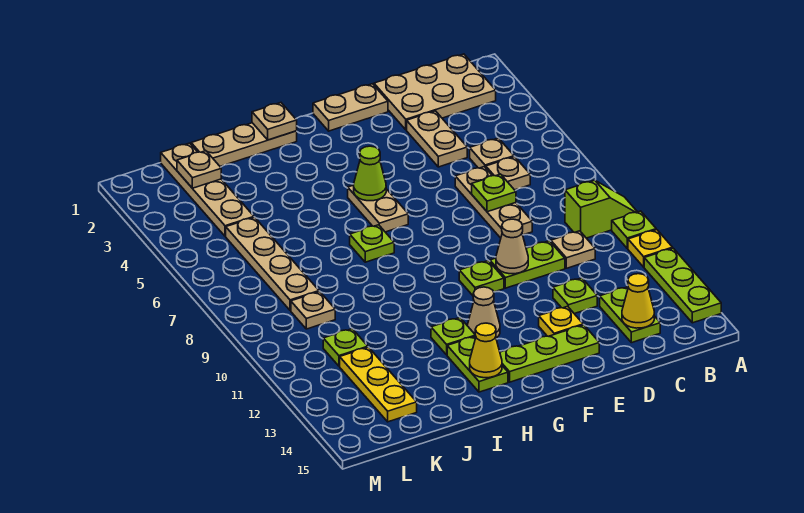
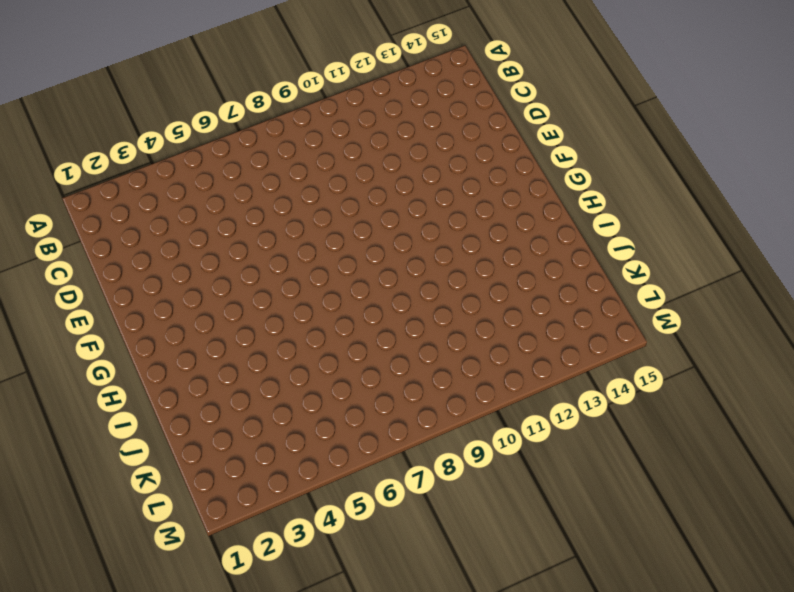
none -> lime 1x2 slope [565,180,637,238]
none -> lime 1x1 plate [612,211,656,249]
none -> yellow 1x1 plate [628,230,673,267]
none -> lime 1x3 plate [644,248,721,323]

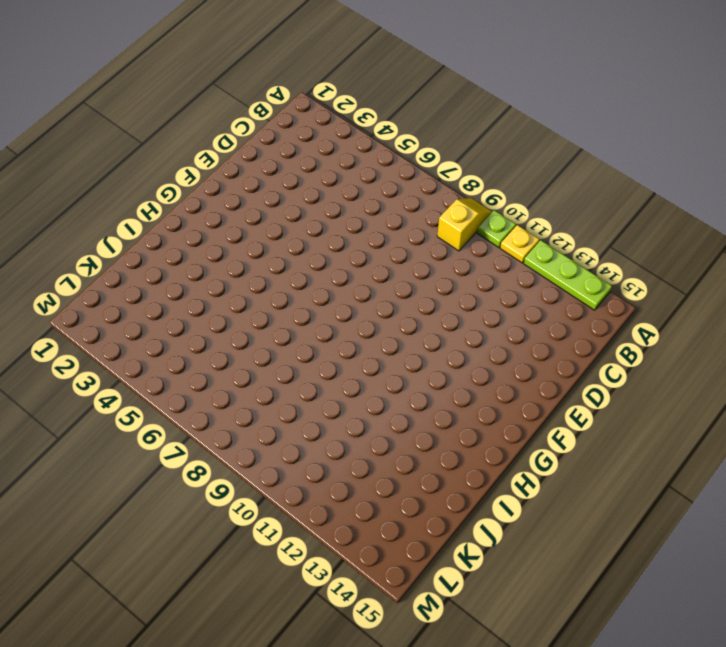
yellow 1x2 slope [437,198,492,251] -> lime 1x2 slope [565,180,637,238]
none -> tan 2x3 plate [374,54,496,130]
none -> tan 1x1 plate [470,138,514,168]
none -> tan 1x1 plate [486,157,530,190]
none -> tan 1x1 plate [551,231,595,268]

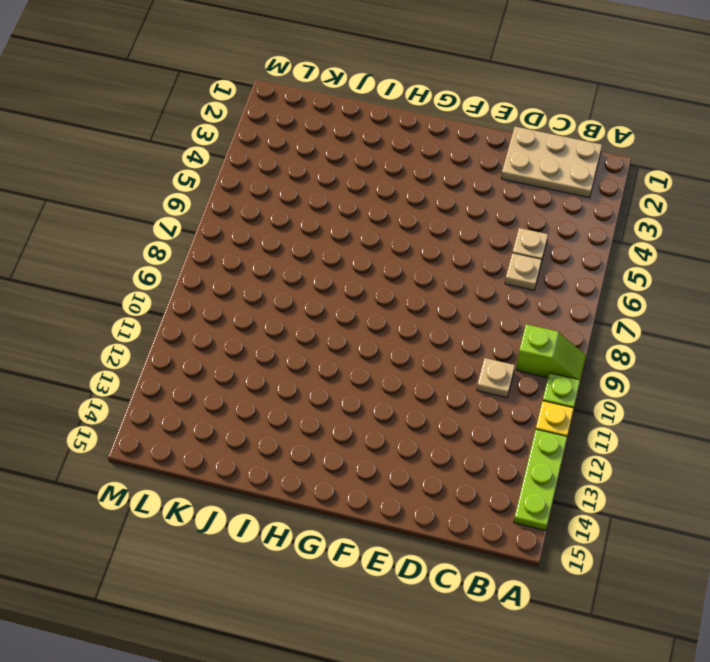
none -> lime 1x2 plate [600,287,660,343]
none -> tan 1x2 plate [407,111,467,167]
none -> tan 1x3 plate [455,167,532,238]
none -> lime 1x2 plate [490,241,565,288]

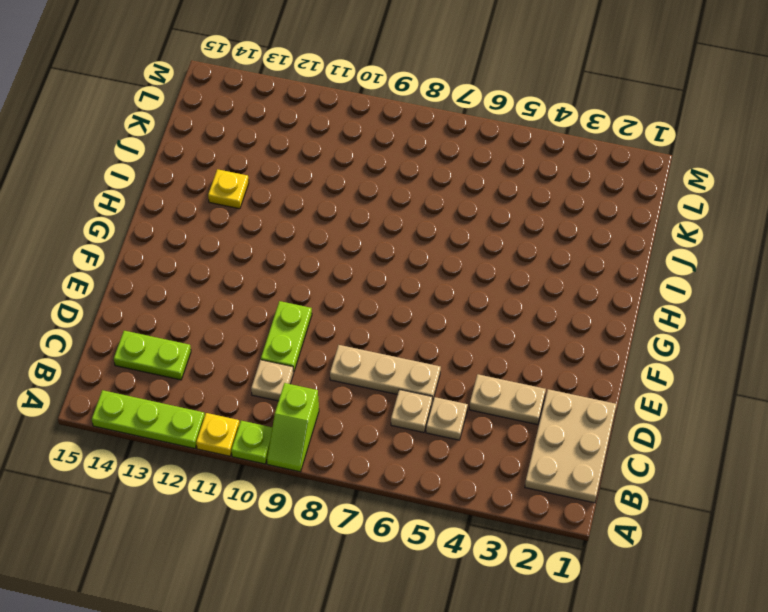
yellow 1x1 plate [208,169,249,209] -> yellow 1x1 plate moved to [539,306,583,336]
none -> lime 1x1 plate [553,278,597,314]
none -> tan 1x2 plate [313,84,388,131]
none -> lime 1x3 plate [500,325,599,382]
none -> lime 1x1 plate [459,261,504,295]

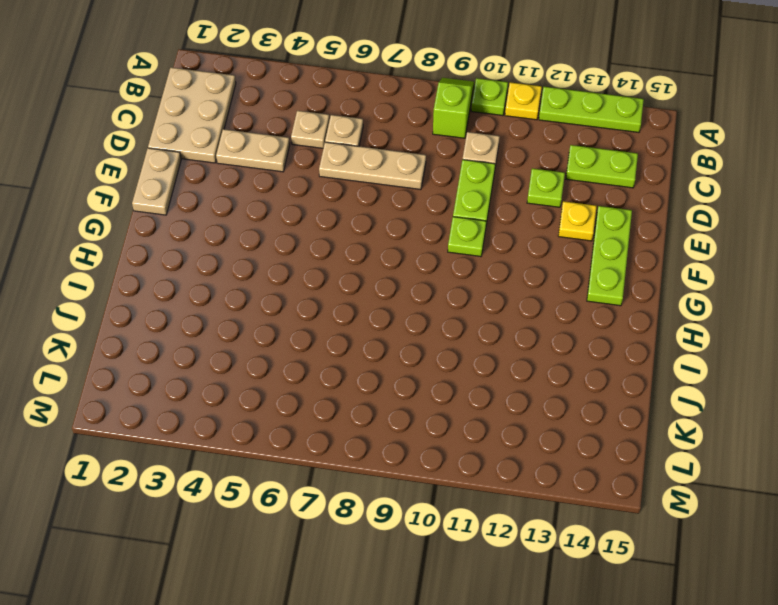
none -> tan 1x2 plate [348,185,408,232]
none -> tan 1x1 cone [467,287,500,338]
none -> tan 1x3 plate [191,123,297,166]
none -> lime 1x1 plate [350,225,394,262]

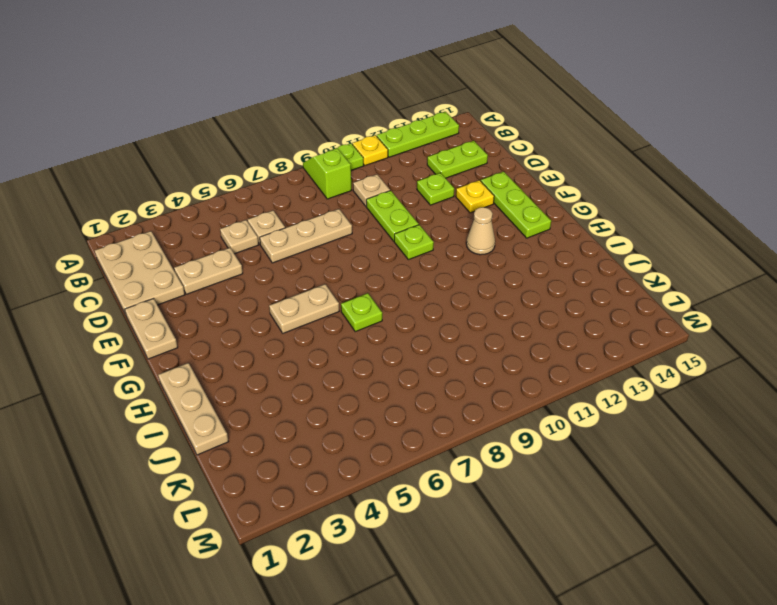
none -> lime 1x1 plate [431,318,476,355]
none -> lime 1x2 plate [447,336,508,392]
none -> tan 1x4 plate [161,143,254,236]
none -> tan 1x4 plate [226,217,319,311]

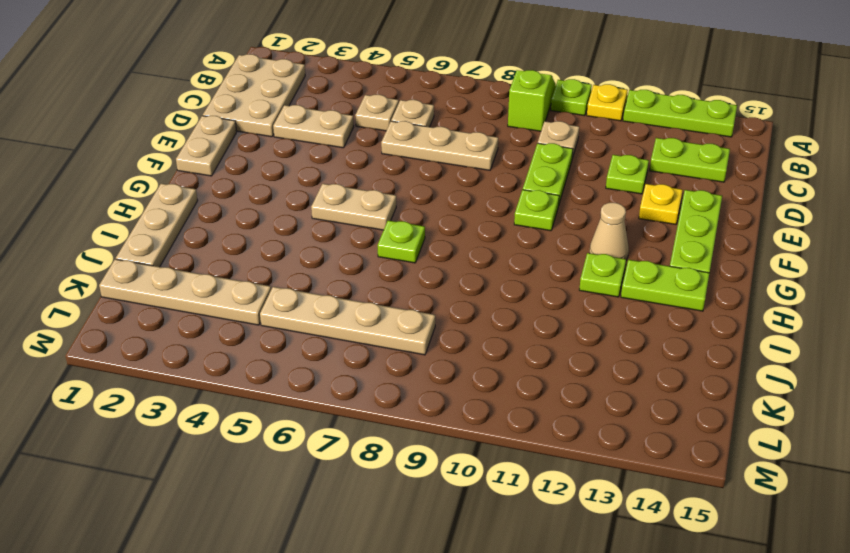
none -> tan 1x1 plate [291,292,335,329]
none -> lime 1x1 plate [323,329,368,366]
none -> yellow 1x3 plate [340,347,417,422]
none -> yellow 1x1 cone [622,274,654,328]

